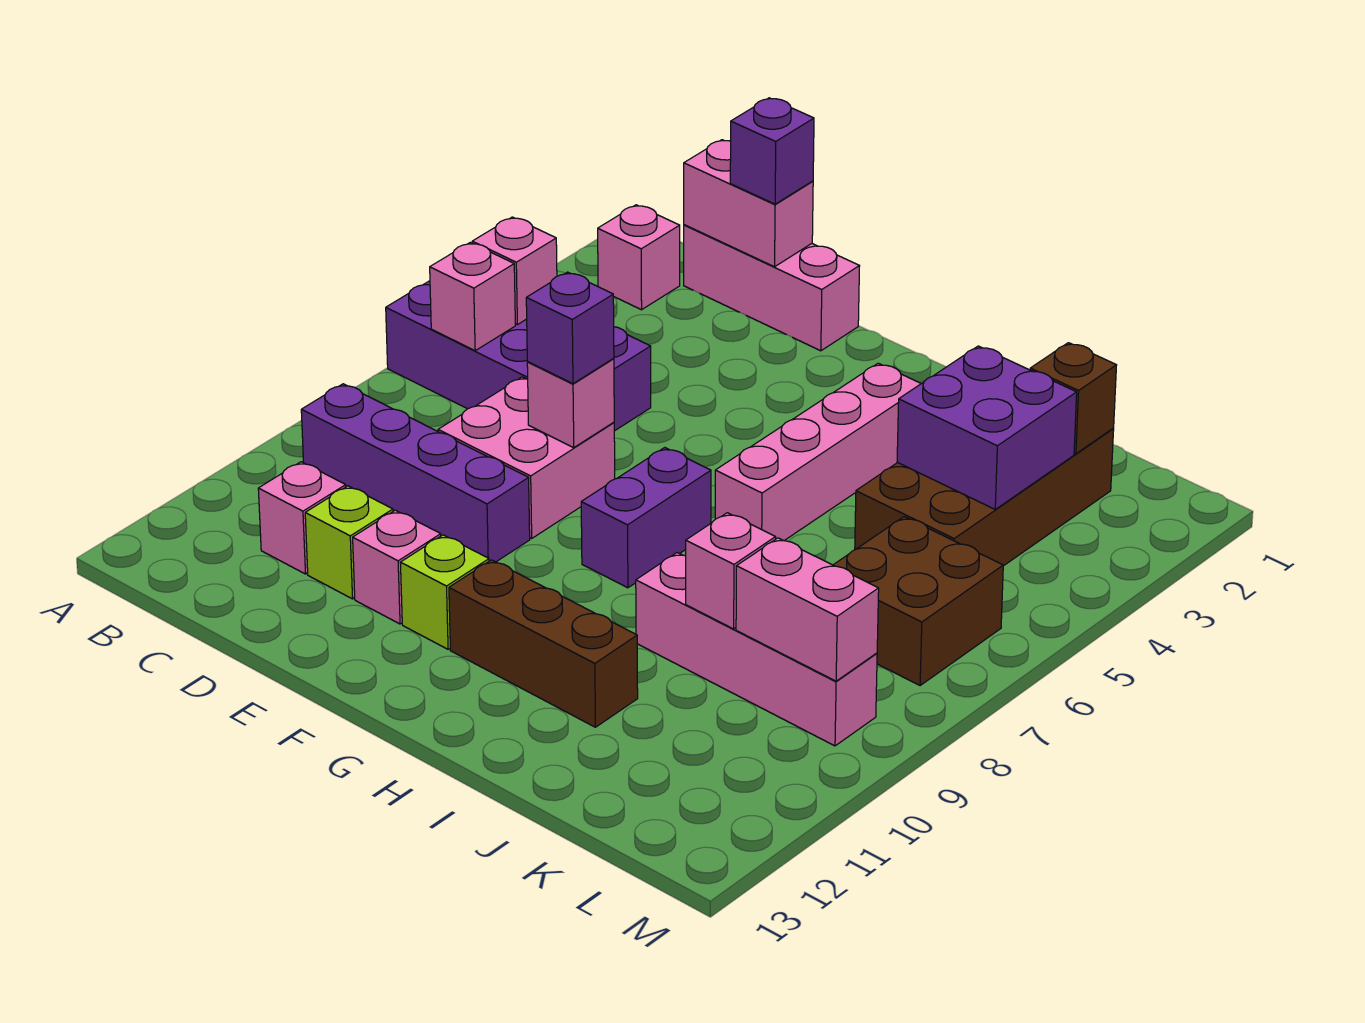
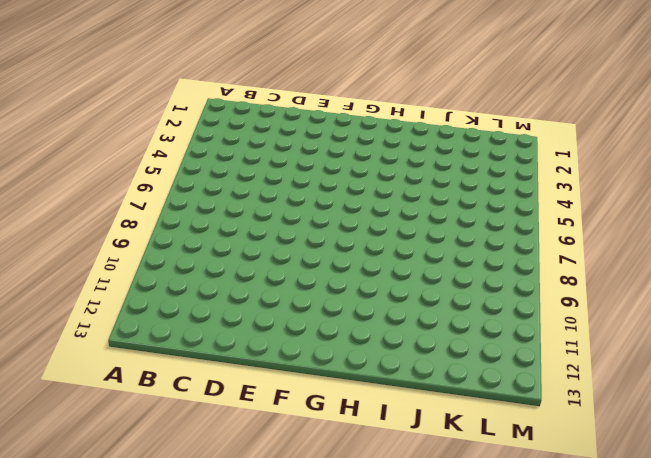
none -> purple 2x4 brick [386,281,651,431]
none -> pink 1x1 brick [598,205,680,310]
none -> purple 1x4 brick [301,384,530,562]

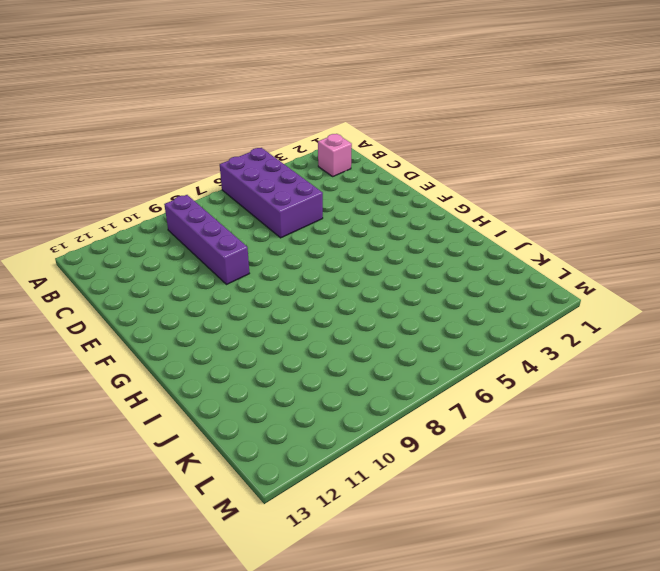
none -> pink 1x3 brick [684,225,860,351]
none -> pink 1x1 brick [258,462,346,574]
none -> pink 2x2 brick [438,377,615,538]

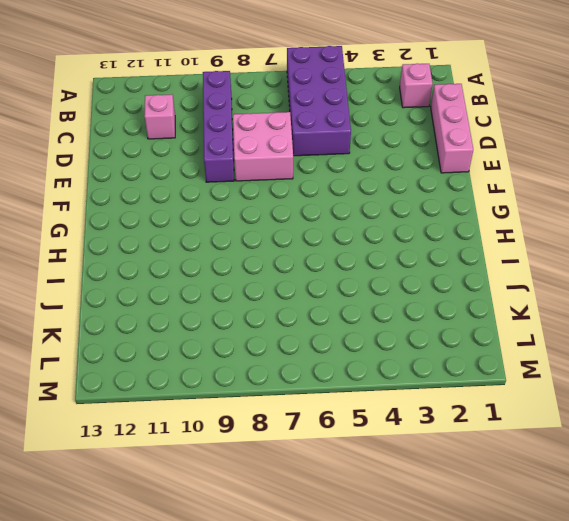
none -> lime 1x1 brick [305,486,393,599]
none -> pink 1x1 brick [353,510,441,624]
none -> lime 1x1 brick [400,535,489,649]

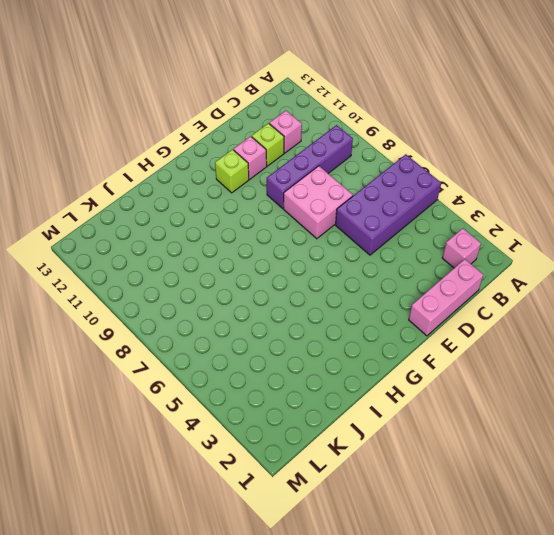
none -> purple 1x2 brick [581,448,711,588]
none -> brown 1x3 brick [449,560,638,727]
none -> pink 1x4 brick [715,363,921,541]

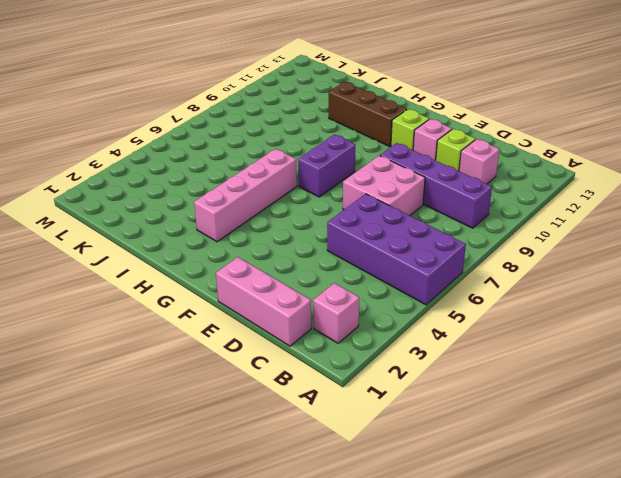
none -> pink 1x4 brick [636,553,877,746]
none -> brown 2x4 brick [855,429,1114,566]
none -> brown 2x2 brick [834,517,1003,685]

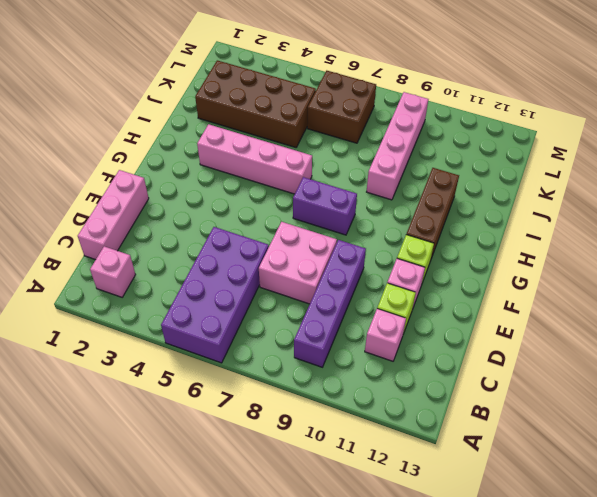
none -> pink 1x1 brick [472,217,557,325]
none -> pink 1x1 brick [430,242,515,351]
none -> pink 1x2 brick [684,140,813,267]

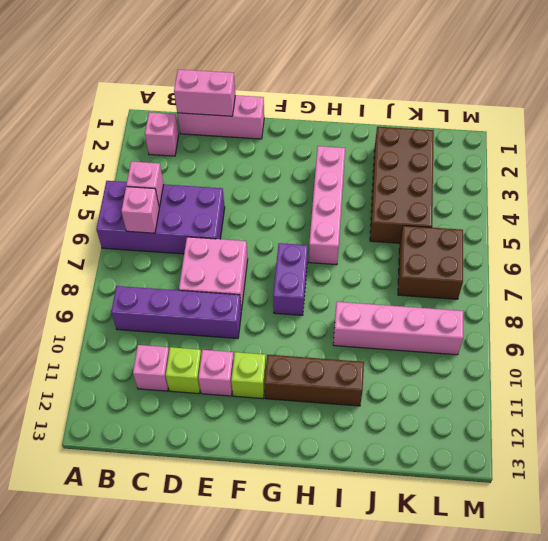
none -> pink 1x1 brick [527,359,614,448]
none -> purple 2x2 brick [897,346,1077,509]
none -> pink 1x1 brick [686,513,776,629]

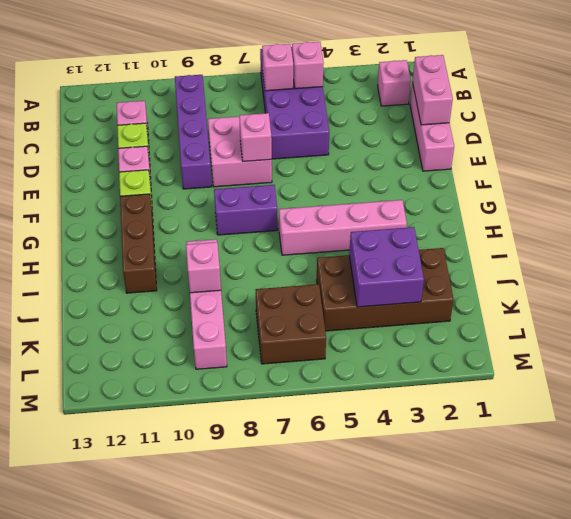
none -> brown 1x1 brick [1030,343,1117,454]
none -> pink 1x2 brick [736,538,879,681]
none -> purple 1x1 brick [730,98,814,204]

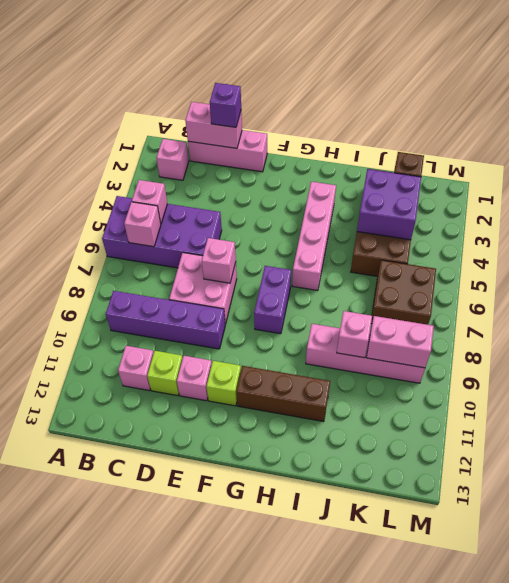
none -> purple 1x1 brick [526,272,614,384]

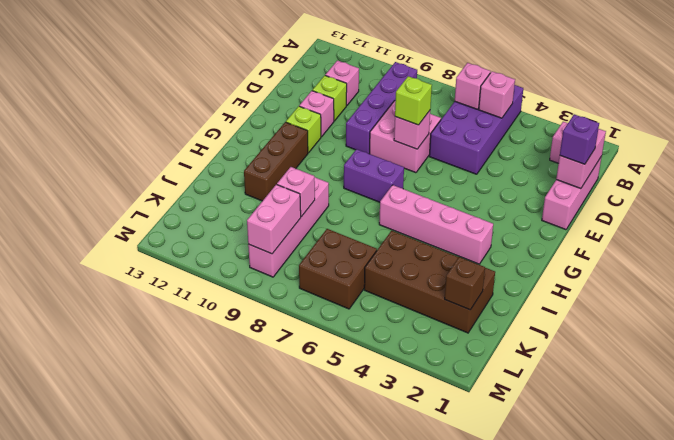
lime 1x1 brick [395,76,432,125] -> purple 1x1 brick [526,272,614,384]
none -> purple 2x2 brick [897,346,1077,509]

